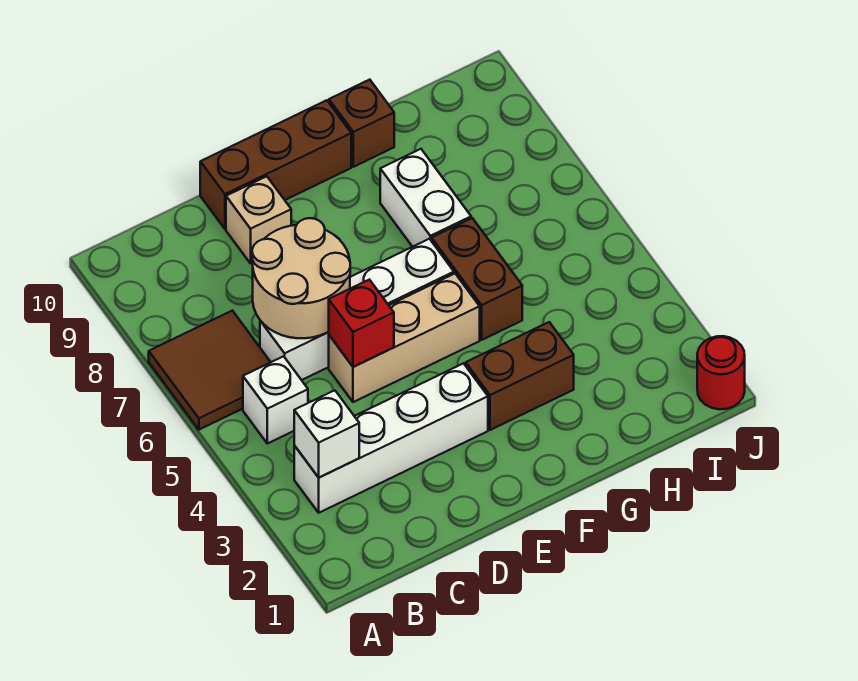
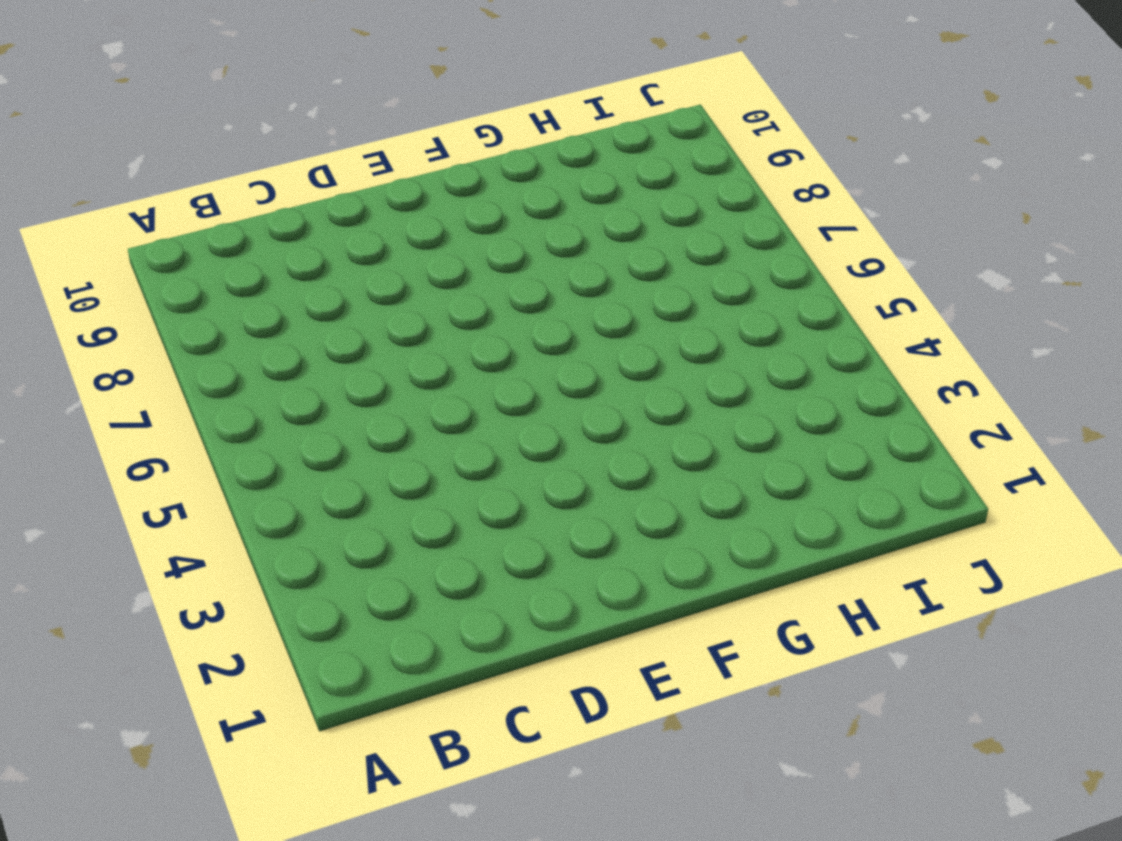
none -> brown 2x2 tile [149,311,271,430]
none -> white 1x4 brick [294,363,488,513]
none -> white 1x1 brick [243,356,308,444]

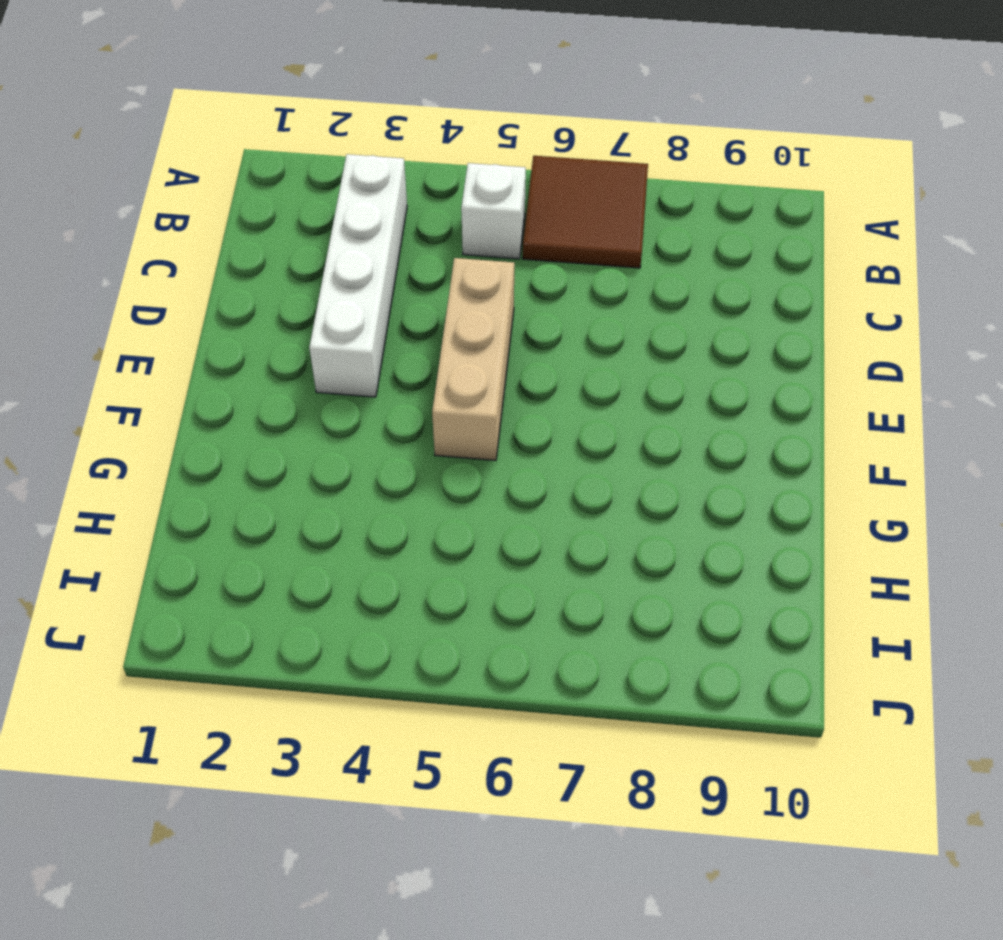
none -> white 1x4 brick [260,239,454,380]
none -> tan 1x1 brick [226,176,291,263]
none -> brown 1x3 brick [200,100,351,229]

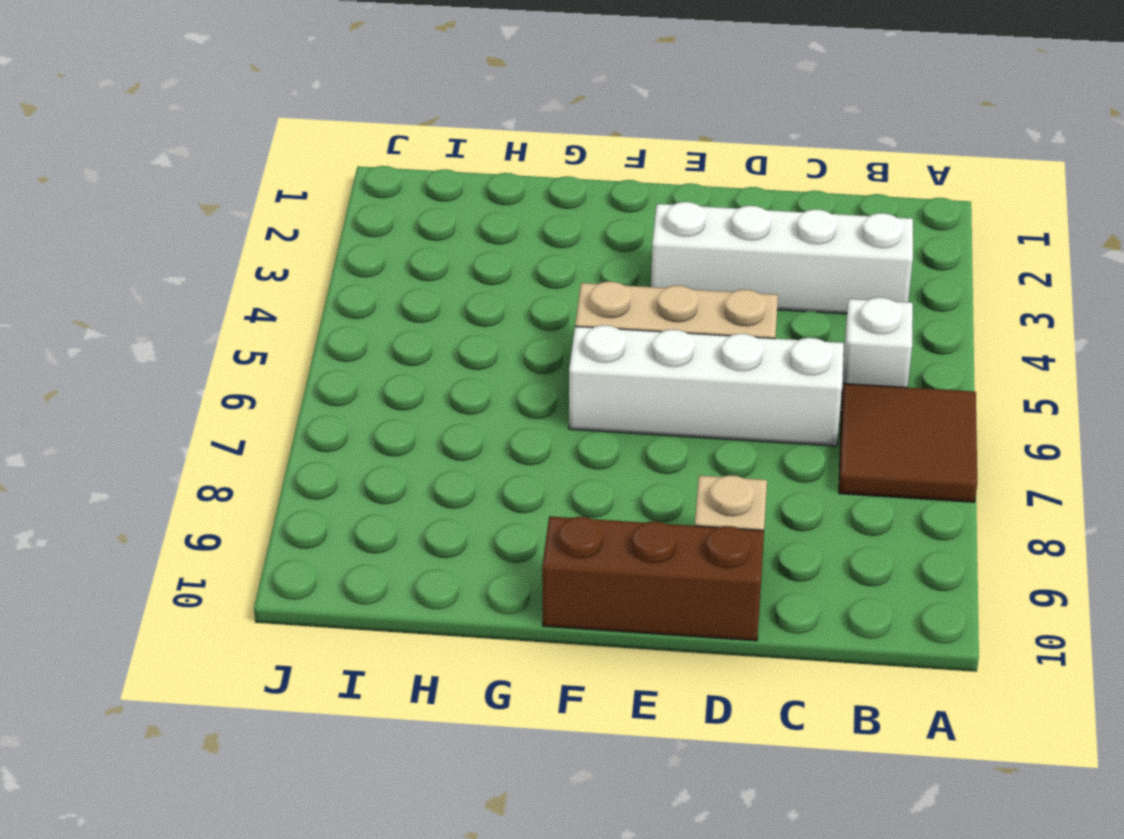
none -> brown 1x2 brick [466,322,574,430]
none -> brown 1x2 brick [432,218,522,340]
none -> white 1x2 brick [380,149,471,247]

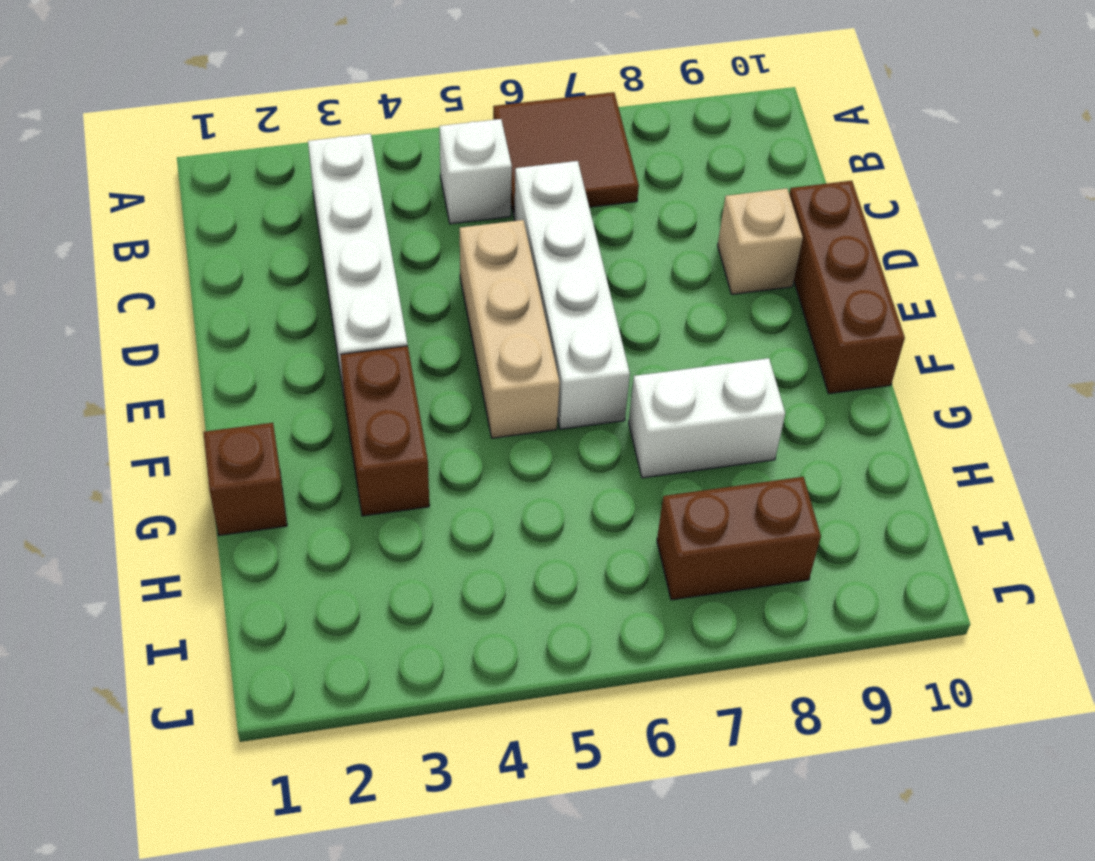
brown 1x1 brick [203,423,287,535] -> brown 1x1 brick moved to [329,80,394,167]
brown 1x2 brick [657,477,821,600] -> brown 1x2 brick moved to [432,218,522,340]
none -> red 1x1 round brick [697,336,745,409]
none -> white 1x1 brick [294,390,359,478]
none -> tan 2x2 round brick [252,218,350,338]

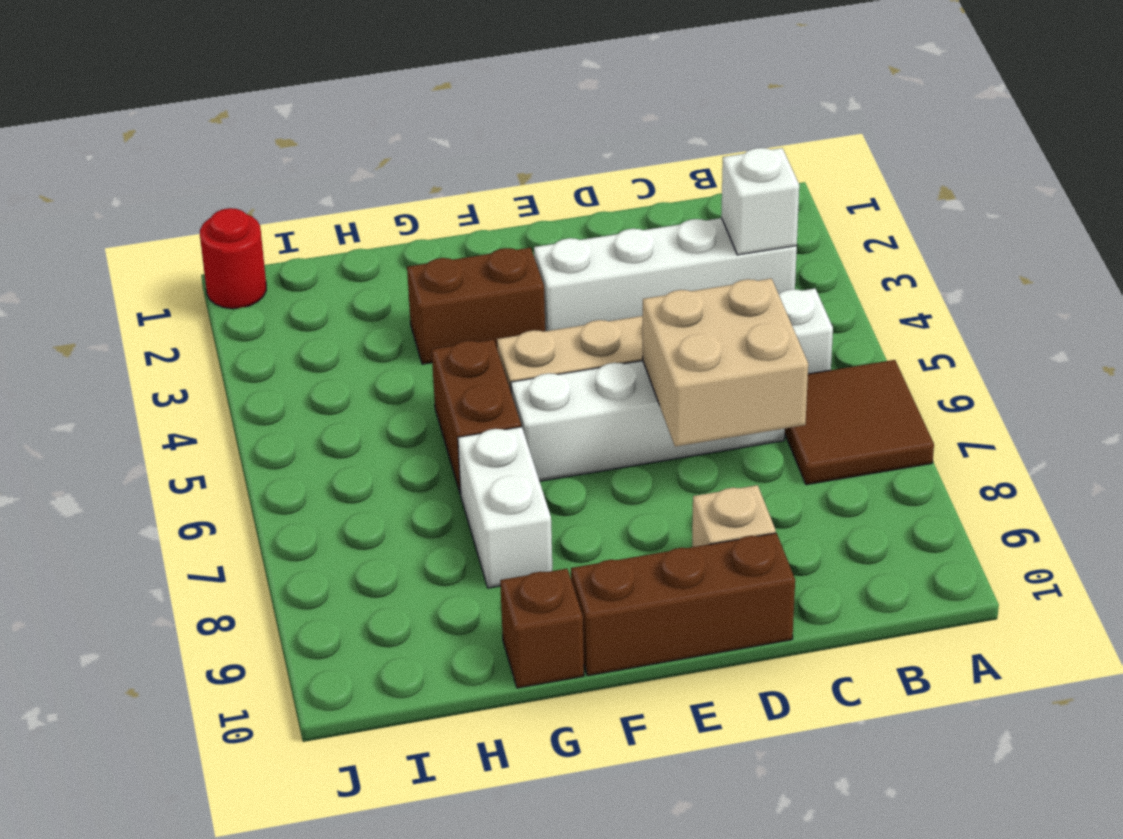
tan 2x2 brick [643,278,808,447] -> tan 2x2 round brick [252,218,350,338]
none -> red 1x1 brick [329,280,394,367]

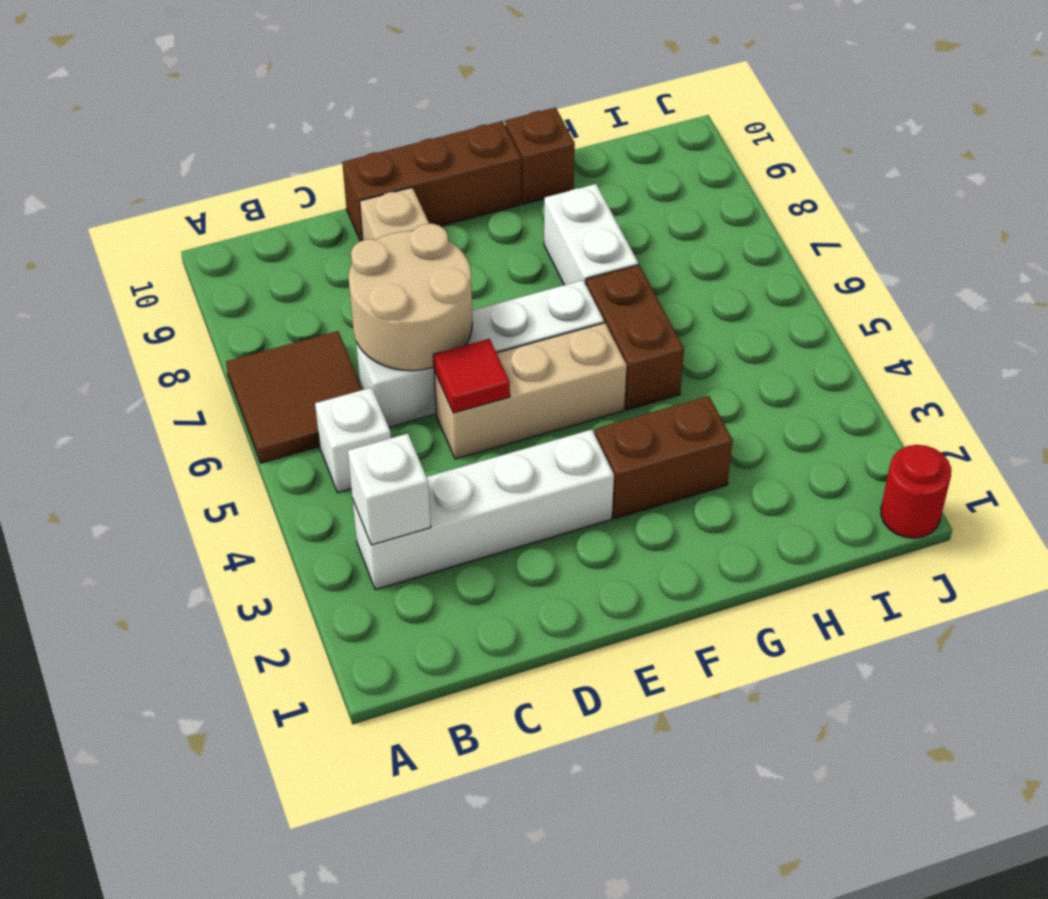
red 1x1 tile [433,339,510,413] -> red 1x1 brick [329,280,394,367]

